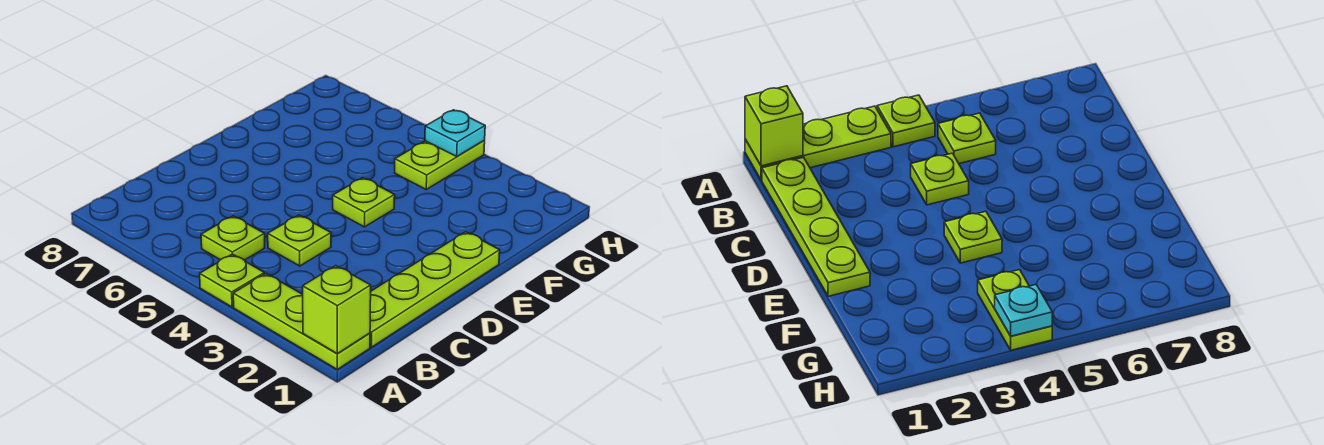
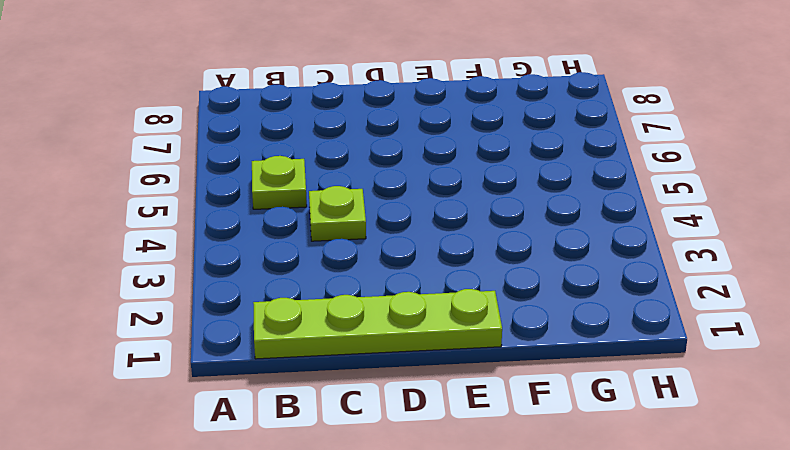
none -> lime 1x3 plate [233,274,370,369]
none -> lime 1x1 plate [200,254,264,307]

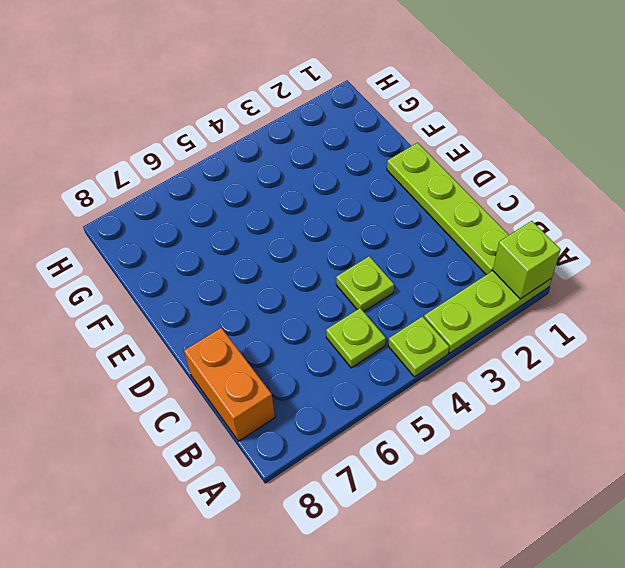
orange 1x2 brick [184,328,275,441] -> none
none -> lime 1x1 plate [333,178,395,227]
none -> lime 1x2 plate [395,141,485,189]

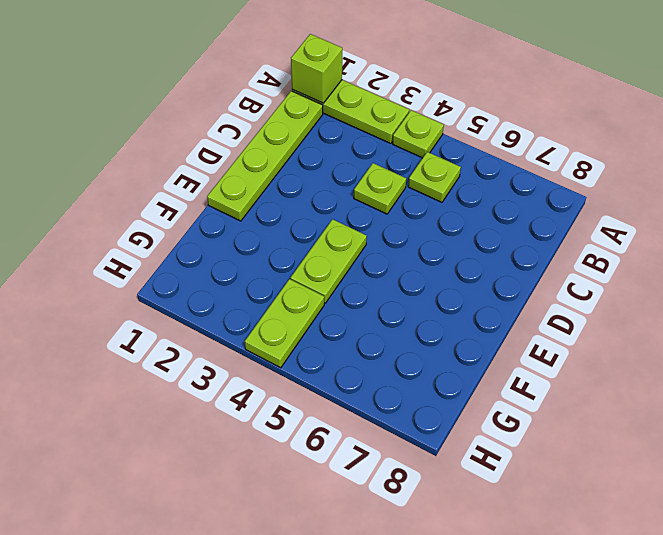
lime 1x2 plate [290,219,367,303] -> lime 1x1 plate [333,178,395,227]
none -> cyan 1x1 plate [425,110,485,156]

